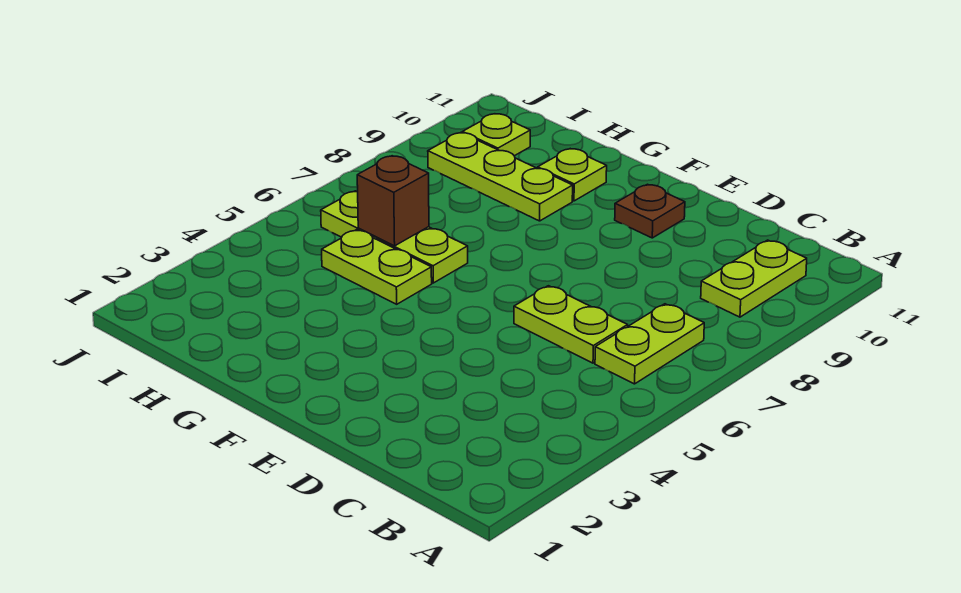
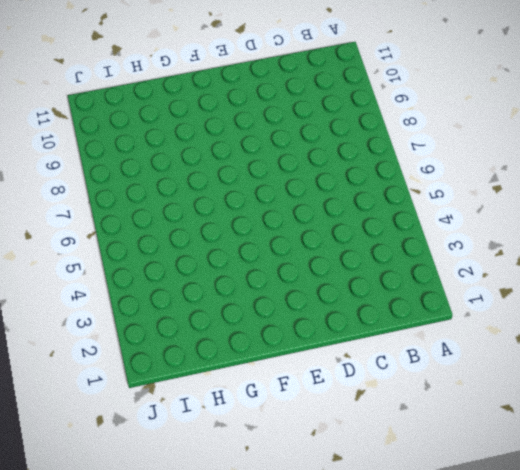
none -> lime 1x2 plate [595,304,704,384]
none -> lime 1x2 plate [701,240,807,317]

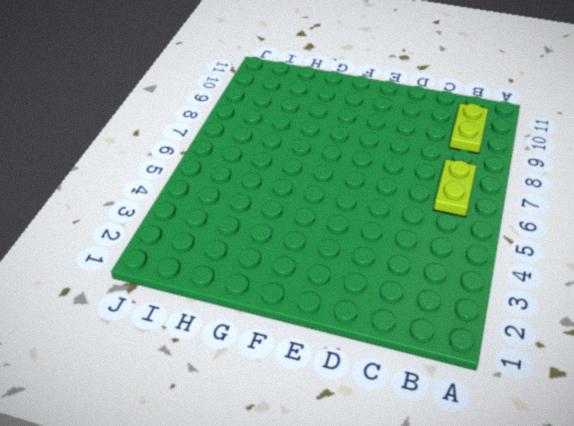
none -> lime 1x2 plate [514,286,628,363]
none -> brown 1x1 plate [615,184,685,238]

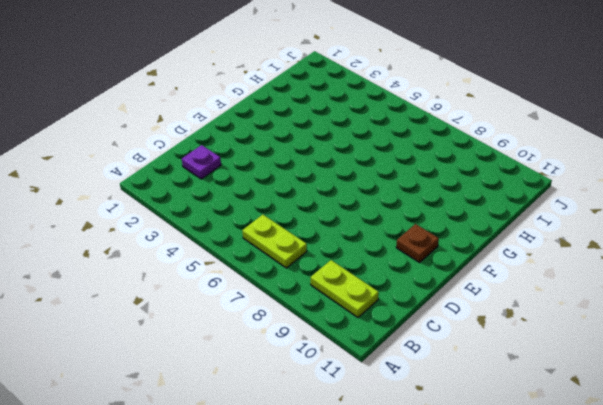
purple 1x1 plate [182,145,221,179] -> none
none -> lime 1x2 plate [514,286,628,363]
none -> lime 1x2 plate [322,230,432,304]

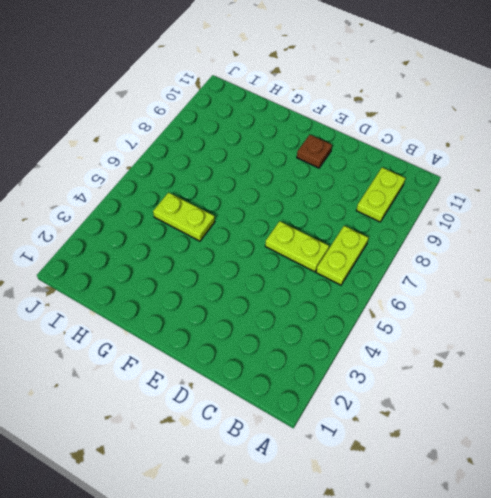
none -> lime 1x3 plate [321,191,468,283]
none -> lime 1x3 plate [428,133,573,221]

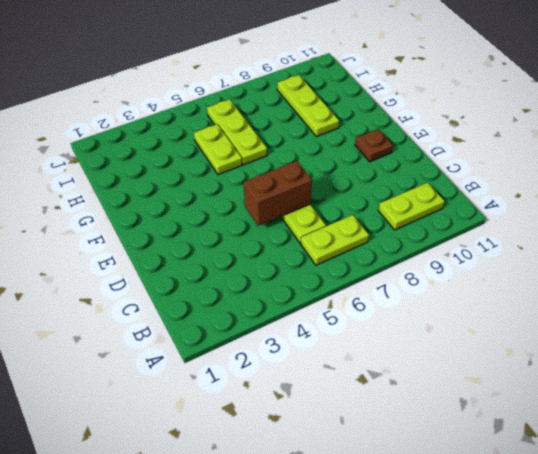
brown 1x2 brick [244,161,312,226] -> none
none -> lime 1x1 plate [538,149,607,201]
none -> lime 1x1 plate [462,114,530,156]

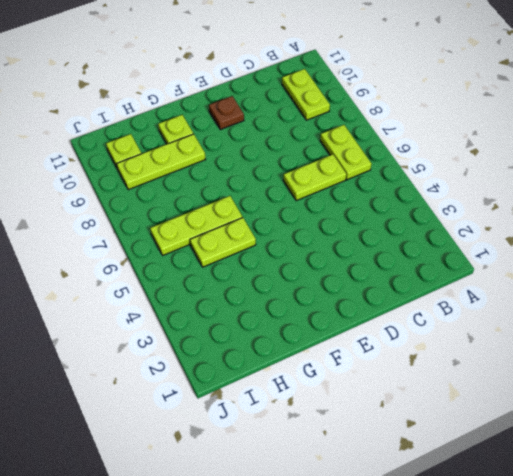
none -> brown 1x1 brick [357,156,429,246]

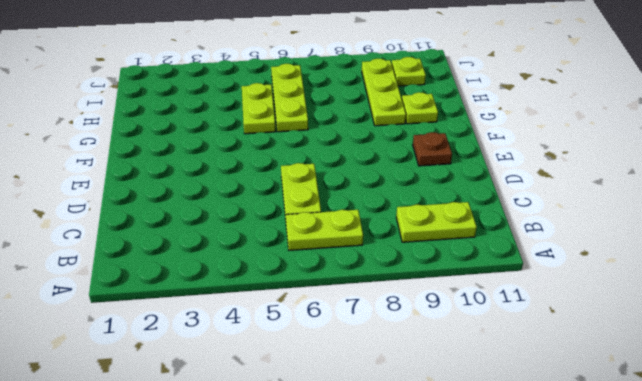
none -> brown 1x1 brick [357,156,429,246]

